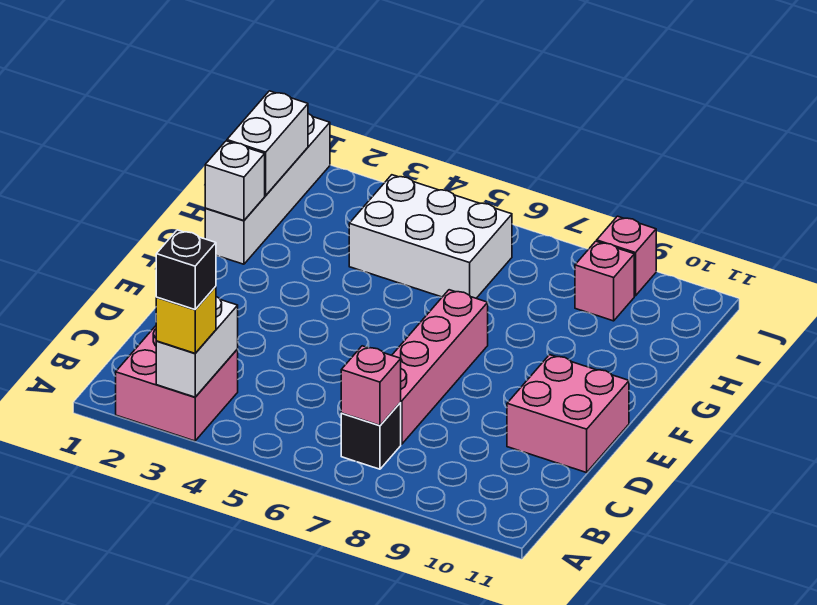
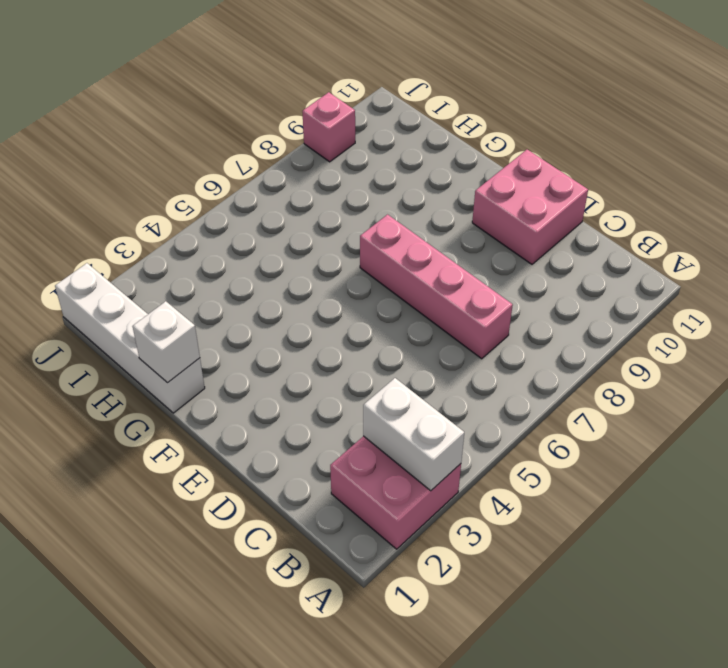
none -> black 1x1 brick [341,403,401,469]
none -> white 2x3 brick [349,175,512,298]
none -> pink 1x1 brick [575,241,634,321]

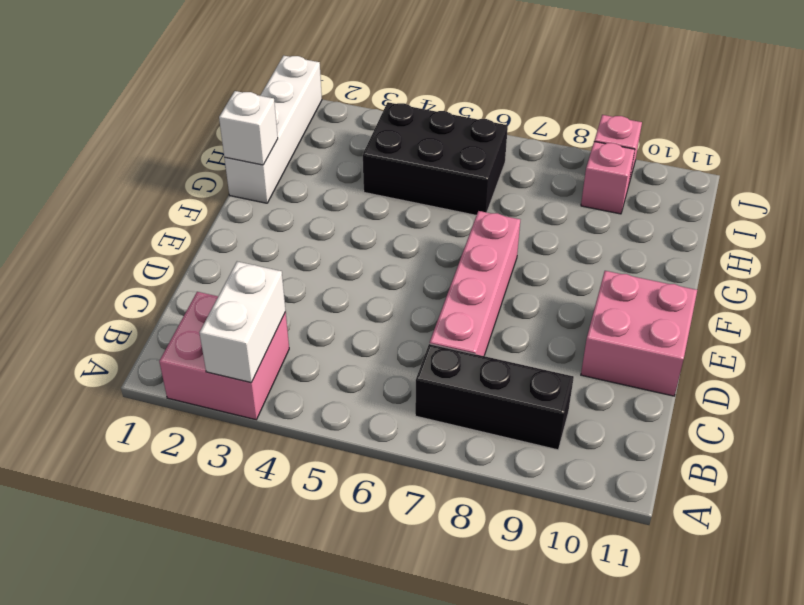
black 1x3 brick [415,344,574,450] -> black 1x1 brick [341,403,401,469]
black 2x3 brick [363,102,508,215] -> white 2x3 brick [349,175,512,298]
none -> pink 1x1 brick [341,346,401,425]
none -> white 1x2 brick [227,91,308,195]
none -> yellow 1x1 brick [156,286,216,353]

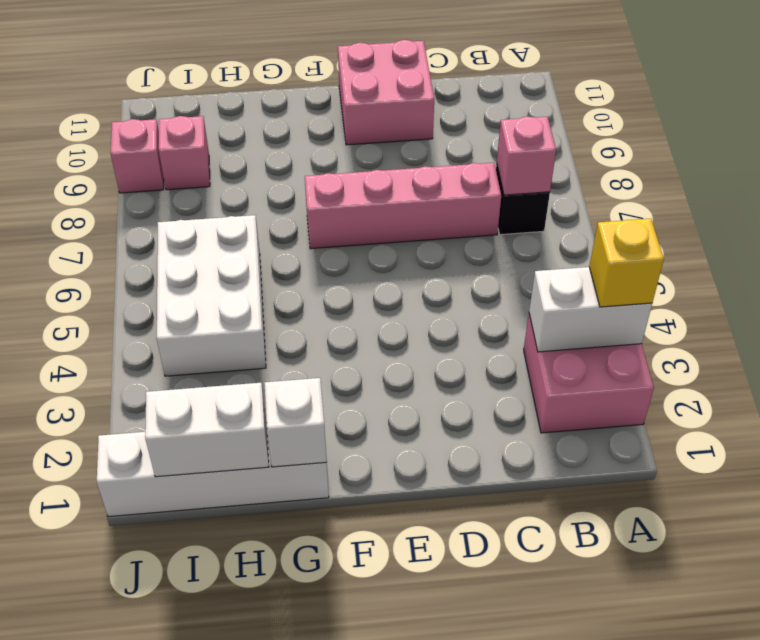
none -> black 1x1 brick [156,230,216,309]

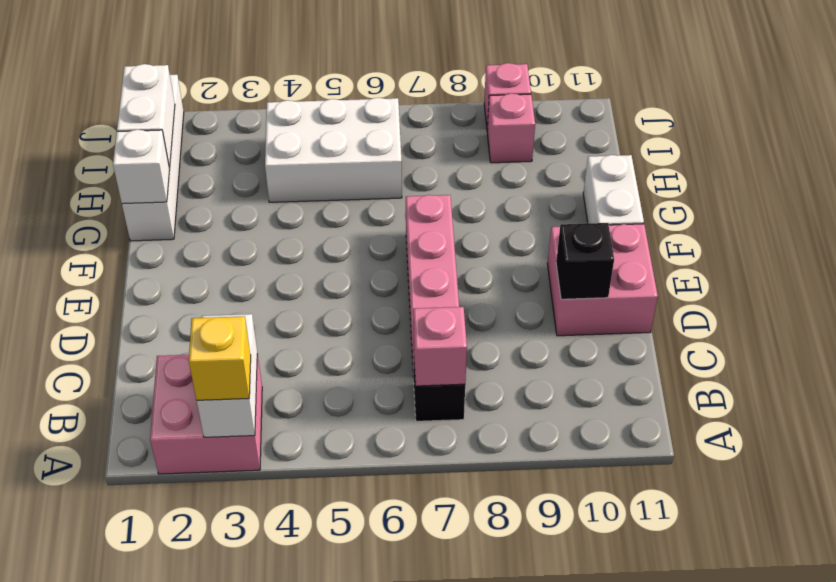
black 1x1 brick [556,223,614,299] -> black 1x1 brick moved to [156,230,216,309]
white 1x2 brick [583,155,644,225] -> none

